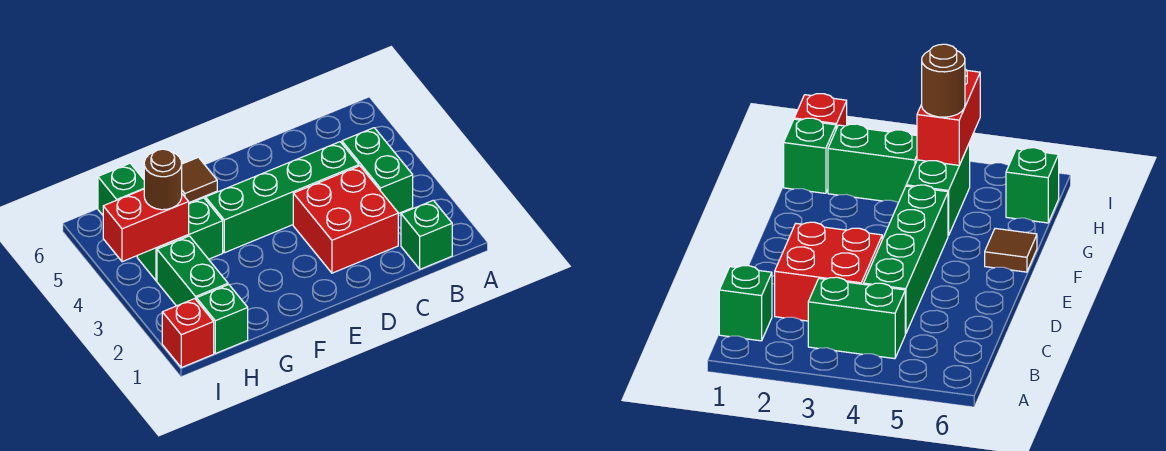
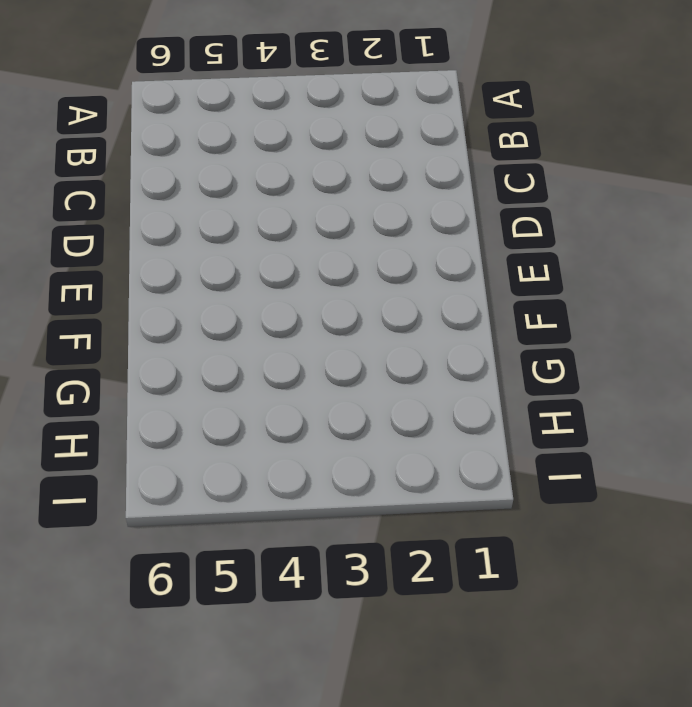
none -> green 1x1 brick [401,200,452,269]
none -> green 1x2 brick [342,128,413,214]
none -> red 2x2 brick [293,166,398,273]

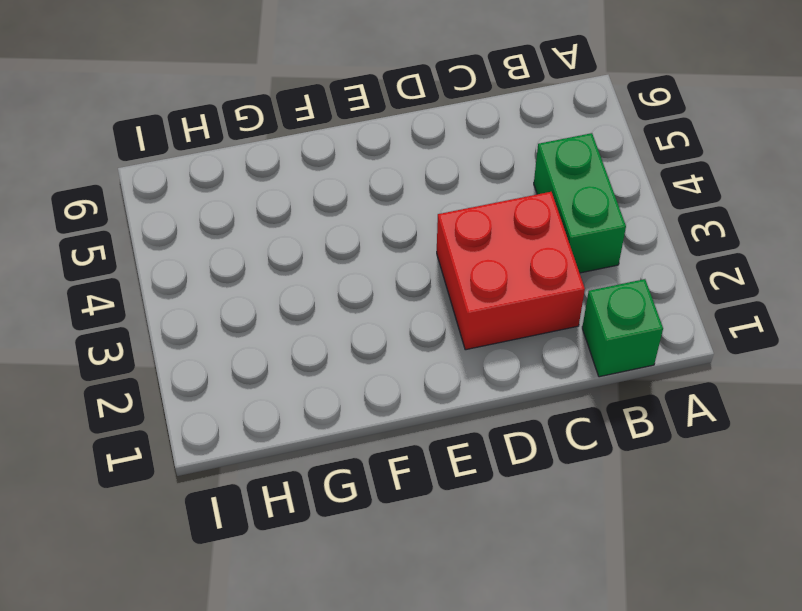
none -> green 1x4 brick [206,142,359,253]
none -> brown 1x1 tile [182,157,217,202]
none -> green 1x2 brick [137,198,223,281]

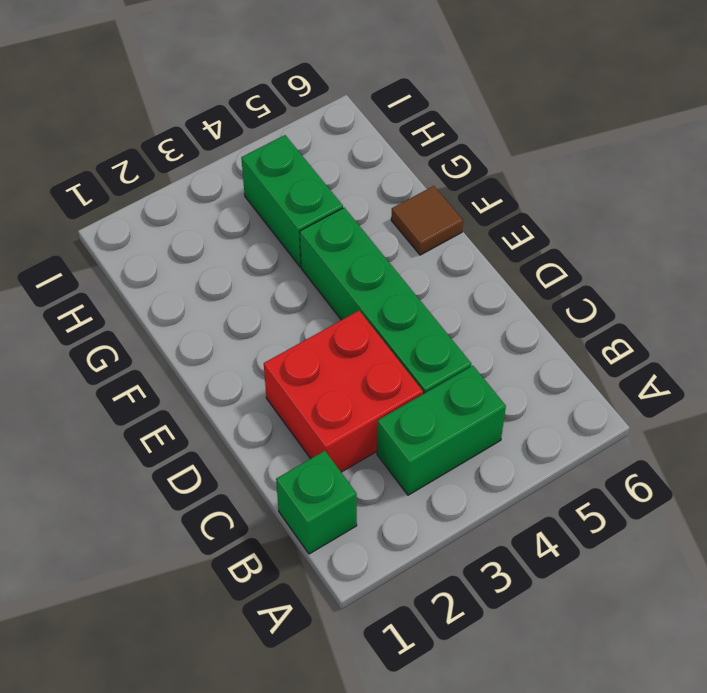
none -> green 1x1 brick [197,285,248,353]
none -> green 1x2 brick [157,236,228,306]
none -> green 1x1 brick [98,163,144,215]

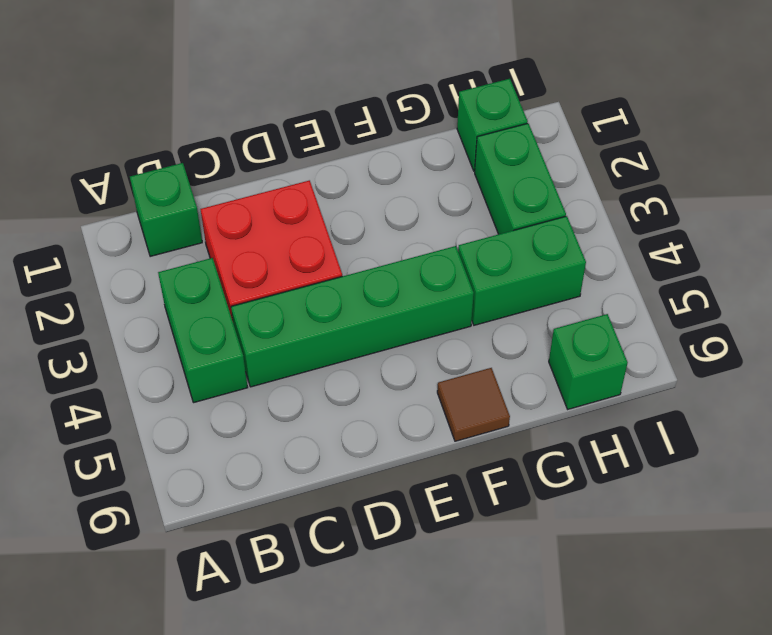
none -> red 1x1 brick [162,299,214,367]
none -> red 1x2 brick [103,189,189,262]
none -> brown 1x1 round brick [144,149,182,210]

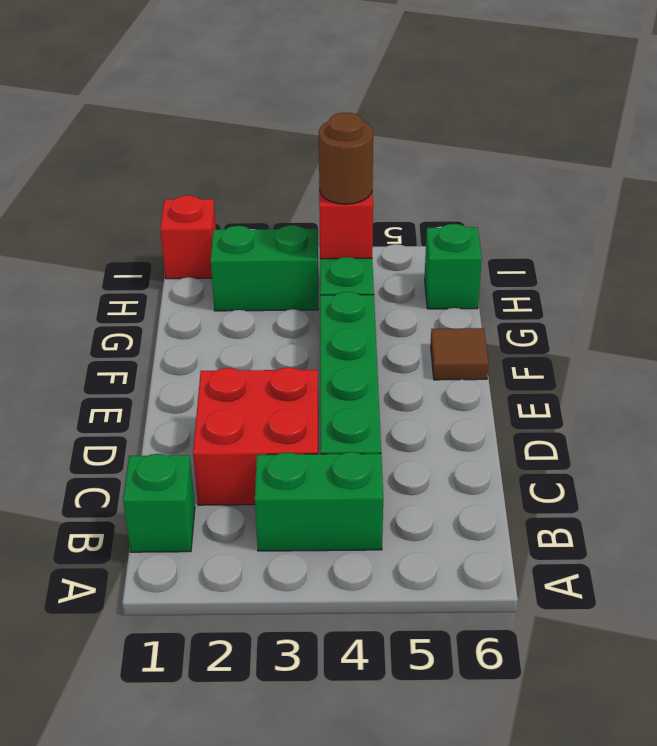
none -> green 1x1 brick [197,285,248,353]

